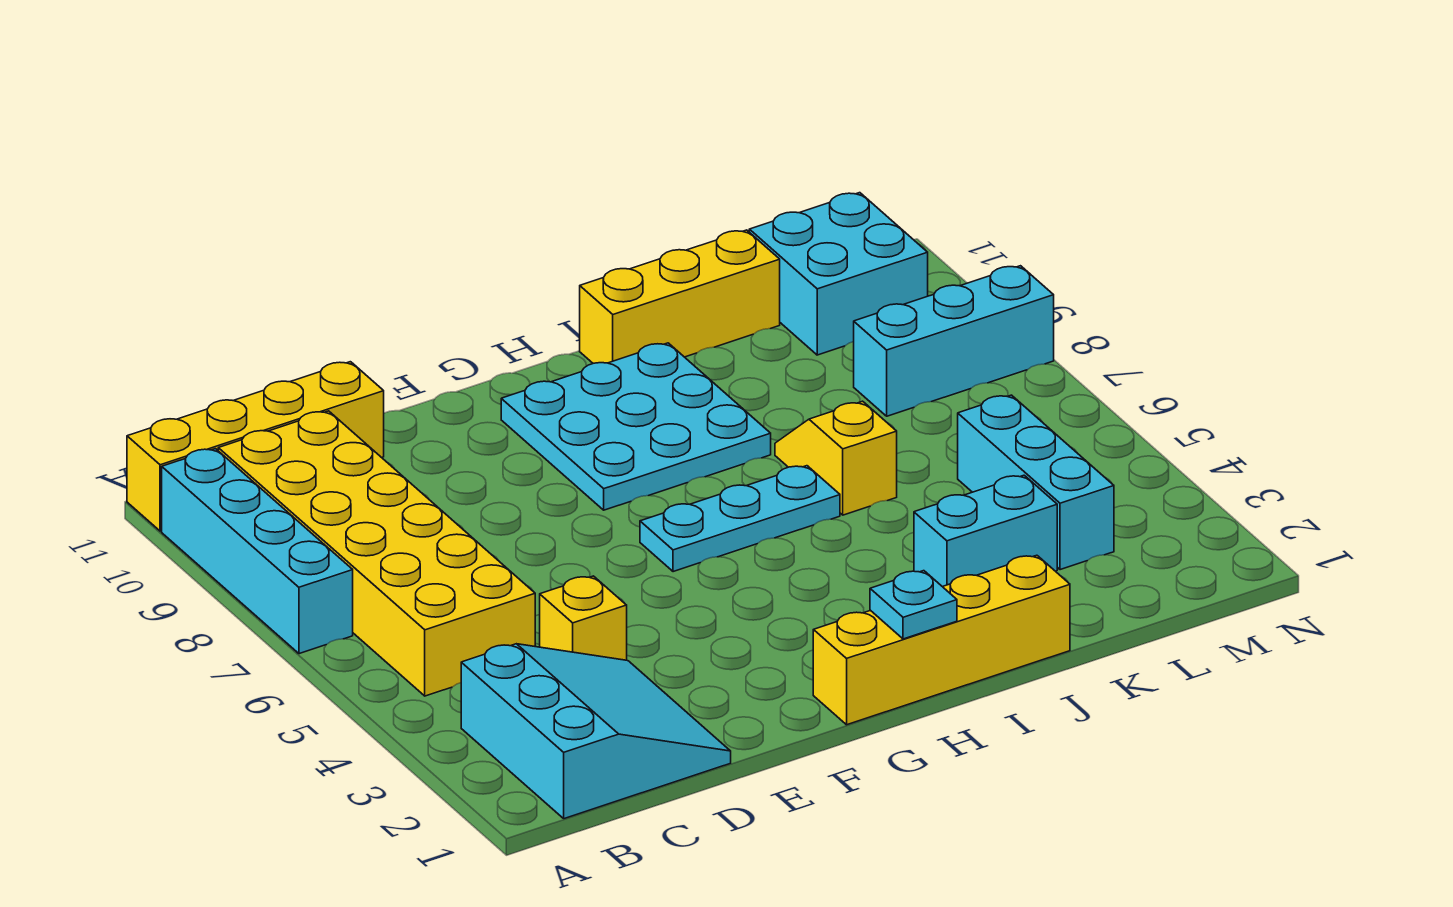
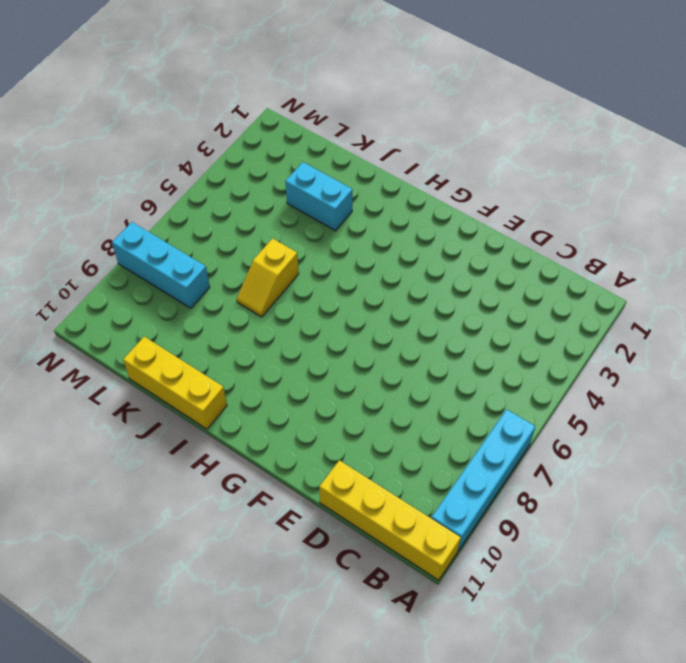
none -> cyan 3x3 slope [461,644,731,819]
none -> yellow 2x6 brick [218,411,535,696]
none -> yellow 1x1 brick [540,576,627,660]

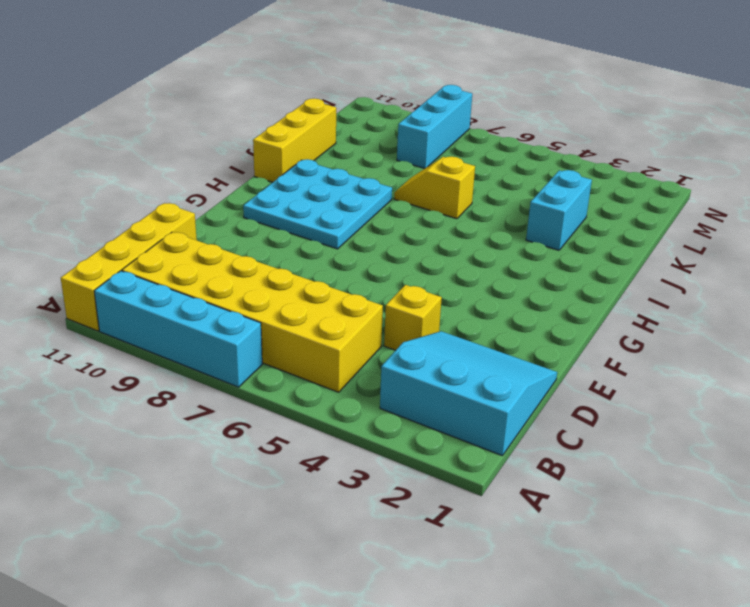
none -> yellow 1x4 brick [813,555,1070,725]
none -> cyan 1x3 plate [640,466,840,572]
none -> cyan 1x3 brick [958,395,1114,570]

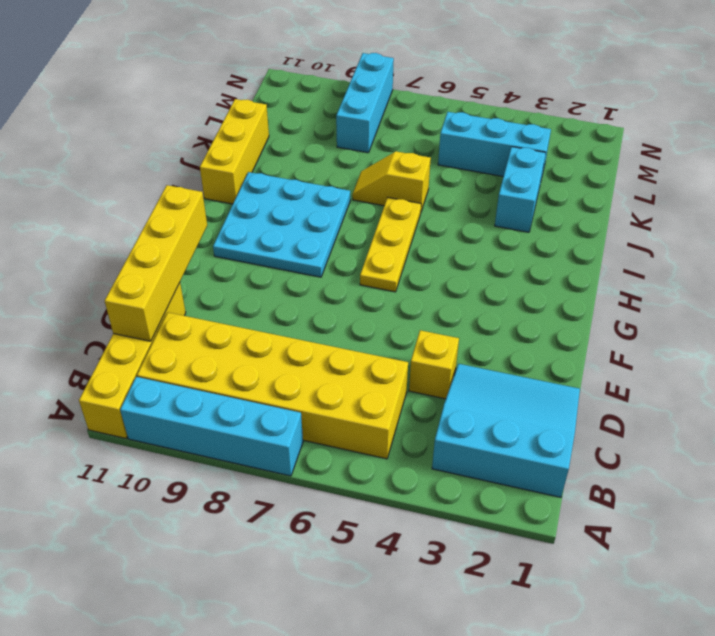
yellow 1x4 brick [105,185,207,341] -> yellow 1x4 brick moved to [813,555,1070,725]
yellow 1x3 plate [360,198,421,292] -> cyan 1x3 plate [640,466,840,572]
none -> cyan 2x2 brick [749,193,928,355]
none -> cyan 1x1 plate [870,571,957,639]

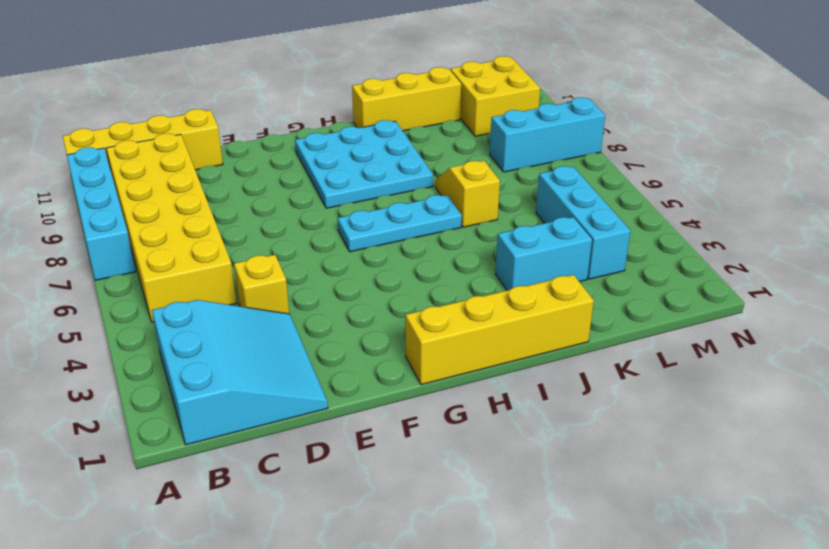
yellow 2x2 brick [450,56,540,136] -> cyan 2x2 brick [749,193,928,355]
none -> cyan 1x1 plate [870,571,957,639]

